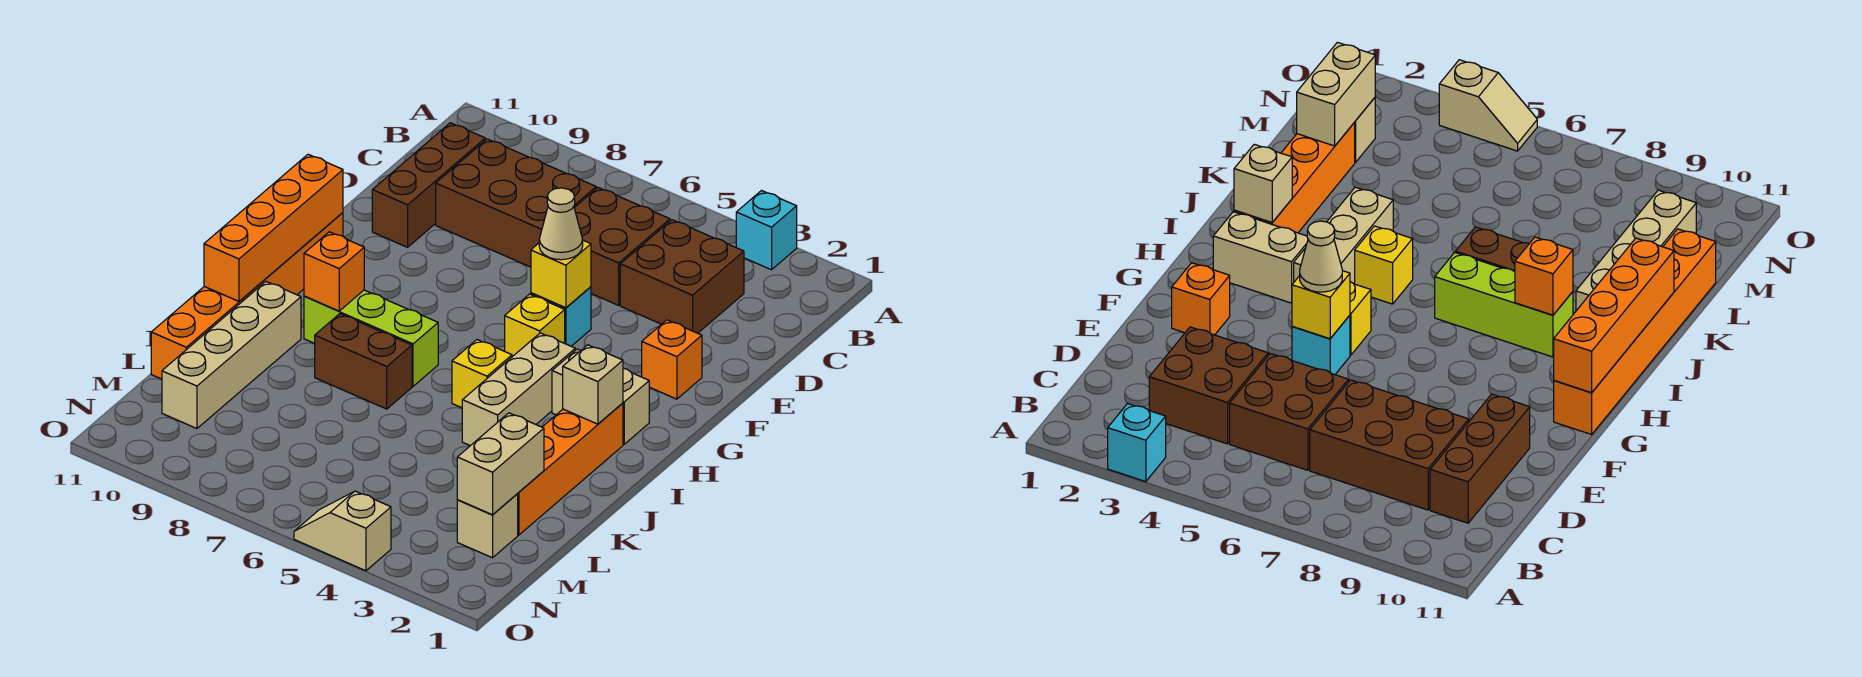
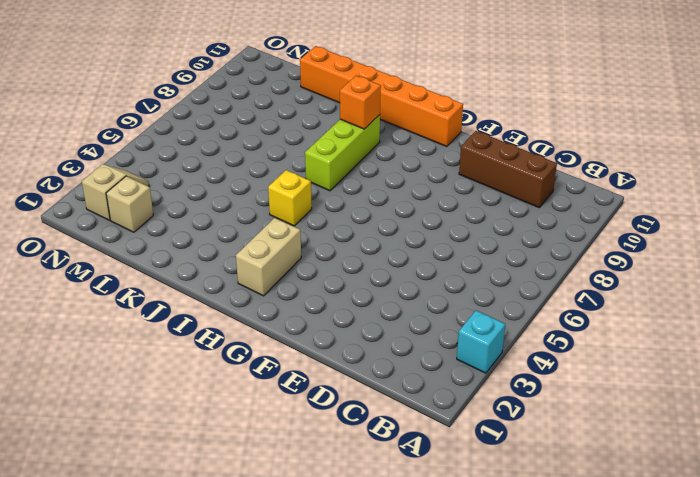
tan 1x2 slope [82,164,149,220] -> tan 1x2 slope moved to [294,491,391,571]
none -> brown 2x2 brick [620,220,744,333]
none -> brown 2x2 brick [574,188,670,305]
none -> brown 2x3 brick [436,139,596,267]

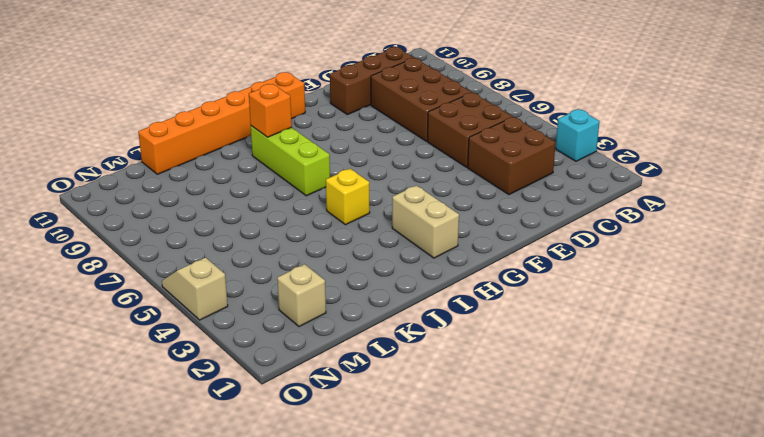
none -> orange 1x1 brick [642,320,702,399]
none -> cyan 1x1 brick [531,287,591,346]
none -> yellow 1x1 brick [505,294,565,357]

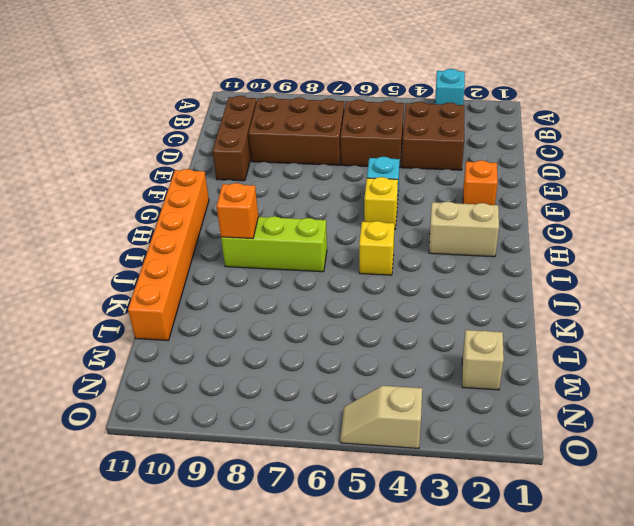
none -> tan 1x3 brick [462,333,575,446]
none -> orange 1x4 brick [518,403,623,535]
none -> brown 1x2 brick [315,314,412,409]

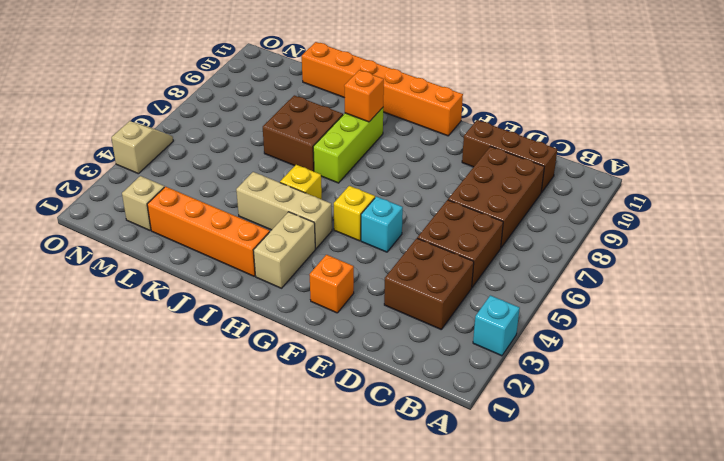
brown 2x2 brick [263,95,343,171] -> brown 1x2 brick [315,314,412,409]
none -> tan 1x4 brick [162,282,301,429]
none -> yellow 1x1 brick [531,240,591,308]
none -> orange 1x4 brick [204,154,343,301]

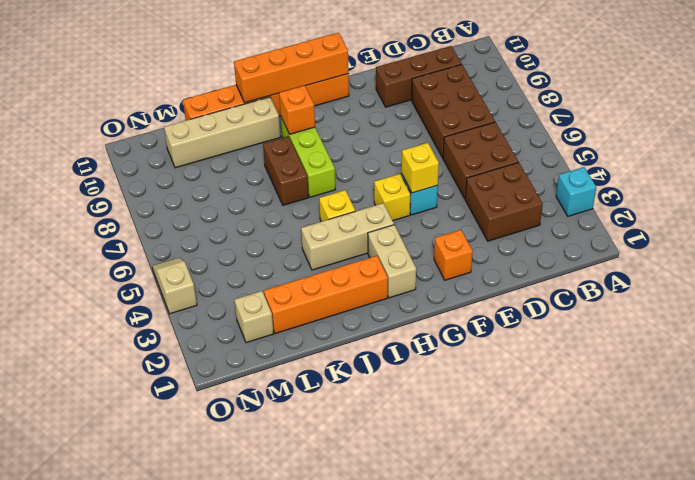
none -> tan 1x1 brick [563,345,623,424]
none -> tan 1x2 brick [457,413,544,515]
none -> tan 1x1 cone [539,188,583,260]

